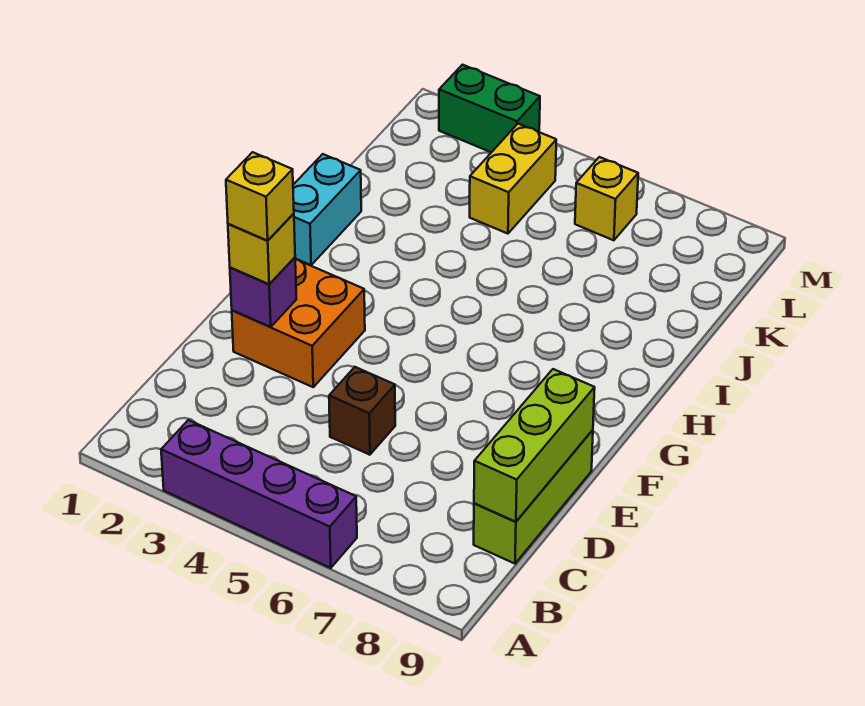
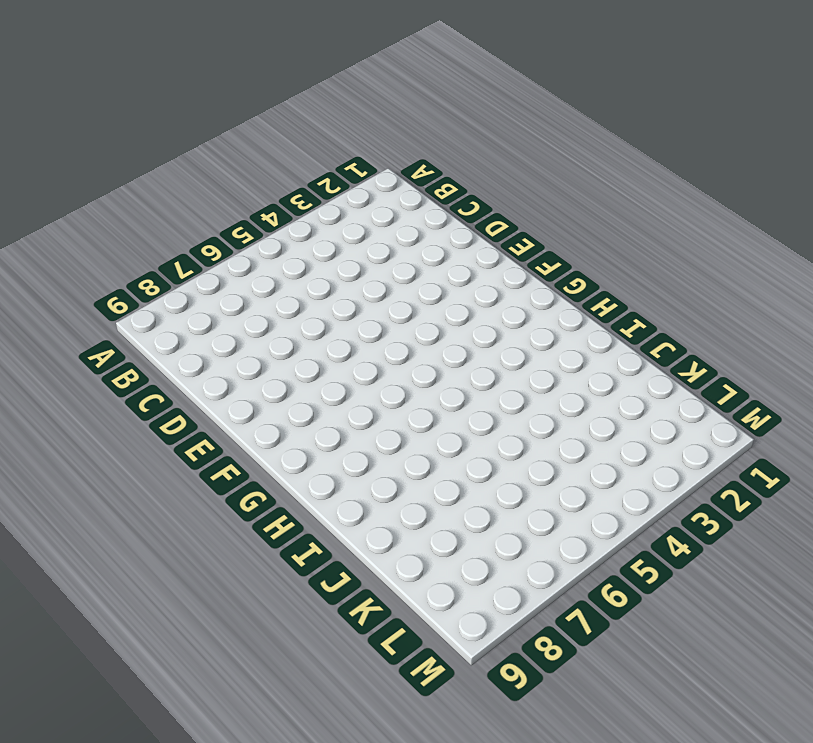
none -> purple 1x4 brick [161,420,357,568]
none -> lime 1x3 brick [474,430,593,564]
none -> brown 1x1 brick [329,367,395,455]

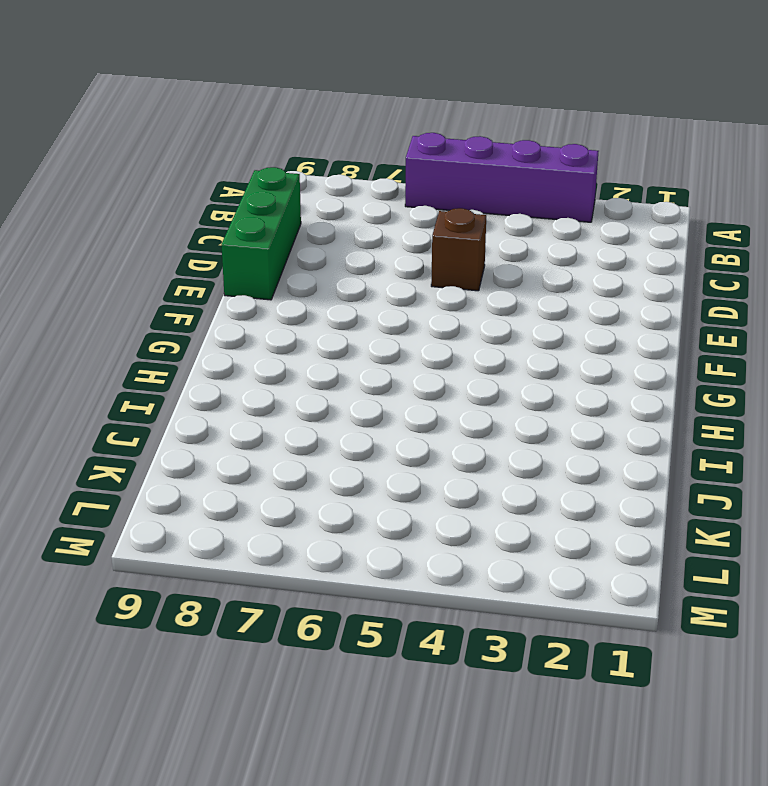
green 1x3 brick [221,167,301,300] -> lime 1x3 brick [474,430,593,564]
none -> orange 2x2 brick [232,259,365,387]
none -> cyan 1x2 brick [293,154,361,265]
none -> yellow 1x2 brick [470,124,556,234]

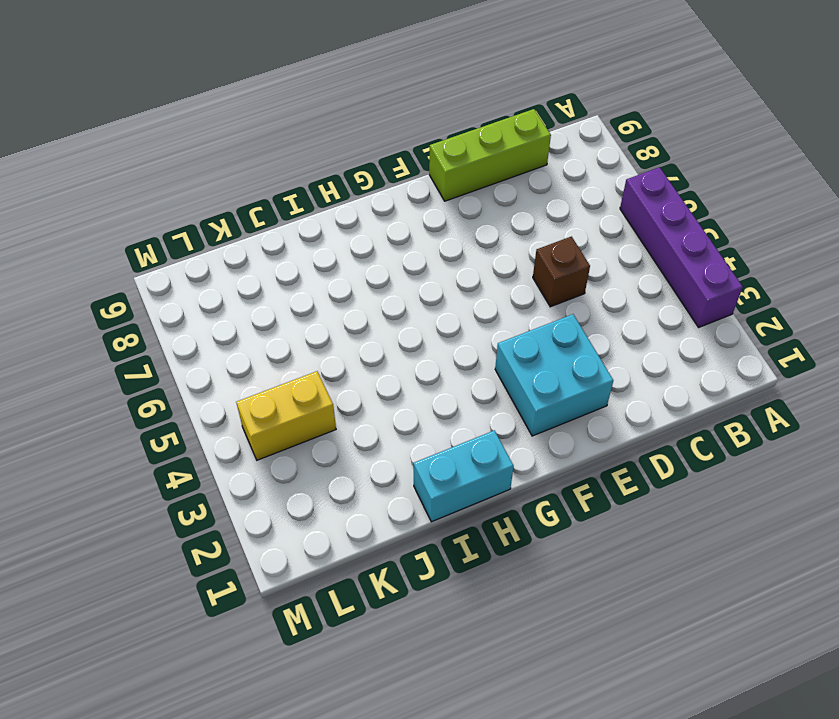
cyan 2x2 brick [495,314,613,436] -> orange 2x2 brick [232,259,365,387]
none -> yellow 1x1 brick [575,157,638,240]
none -> green 1x2 brick [439,65,540,152]
none -> lime 1x3 brick [474,369,595,522]

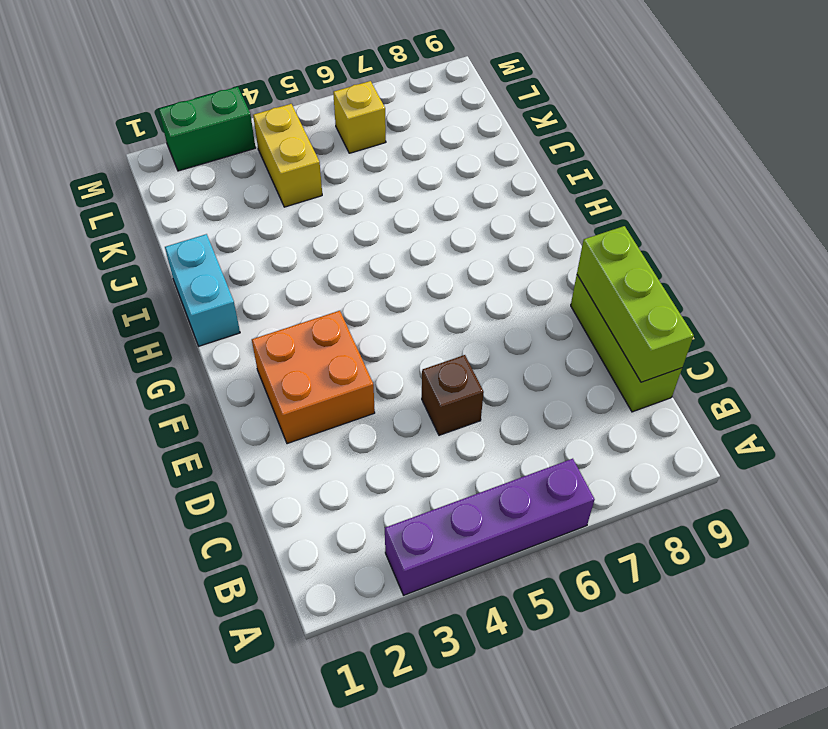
none -> purple 1x1 brick [230,257,296,327]
none -> yellow 1x1 brick [228,214,295,284]
none -> yellow 1x1 brick [226,152,294,241]

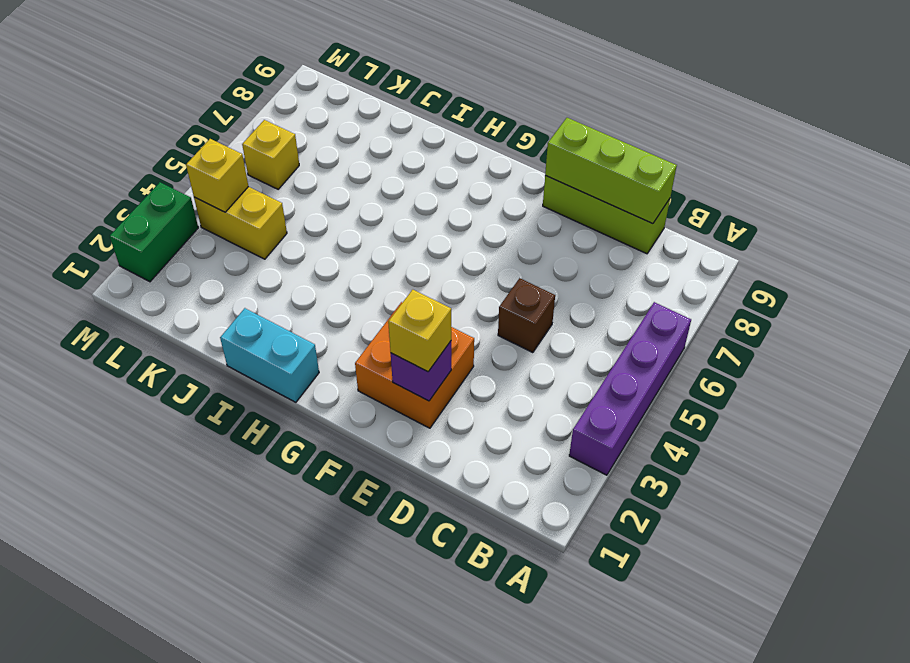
yellow 1x1 brick [186,139,248,212] -> yellow 1x1 brick moved to [226,152,294,241]

